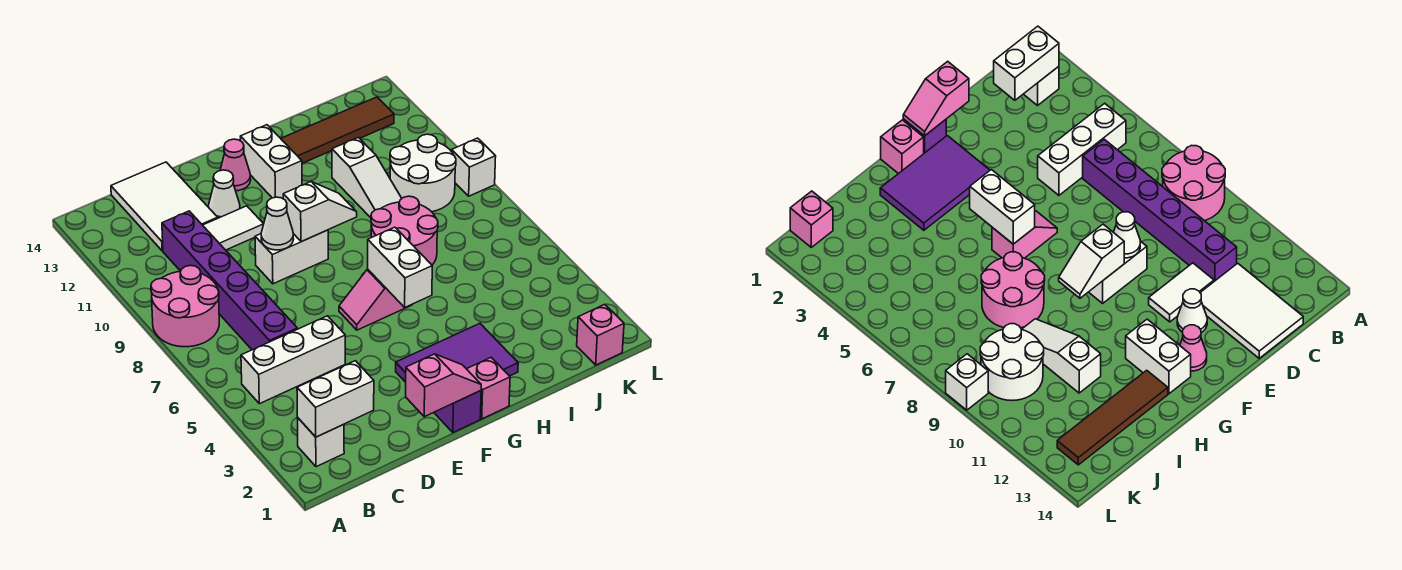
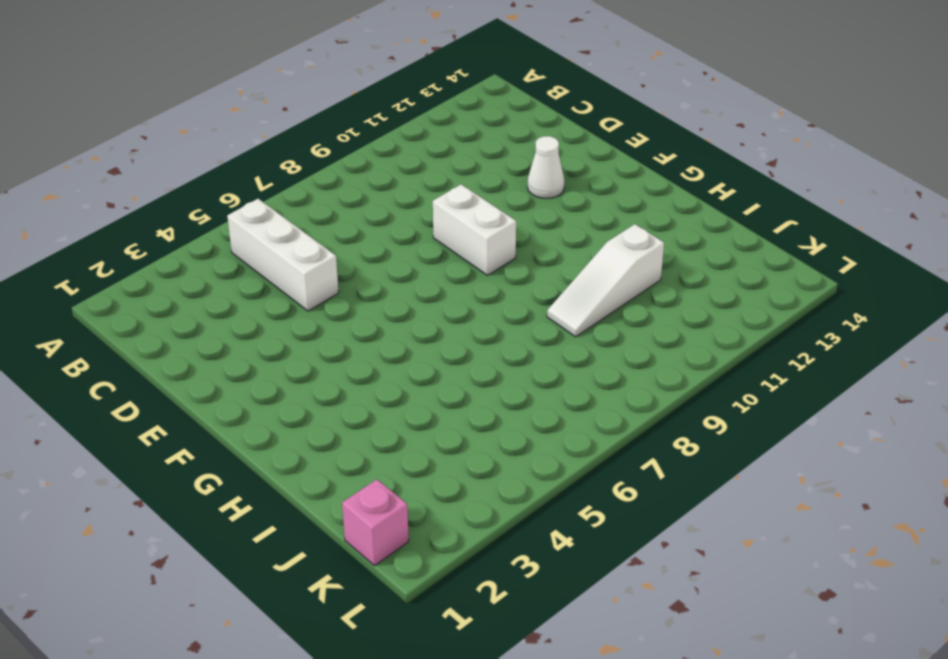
none -> pink 2x2 round brick [151,265,219,347]
none -> white 1x1 brick [297,417,344,467]
none -> purple 1x6 brick [162,211,297,350]

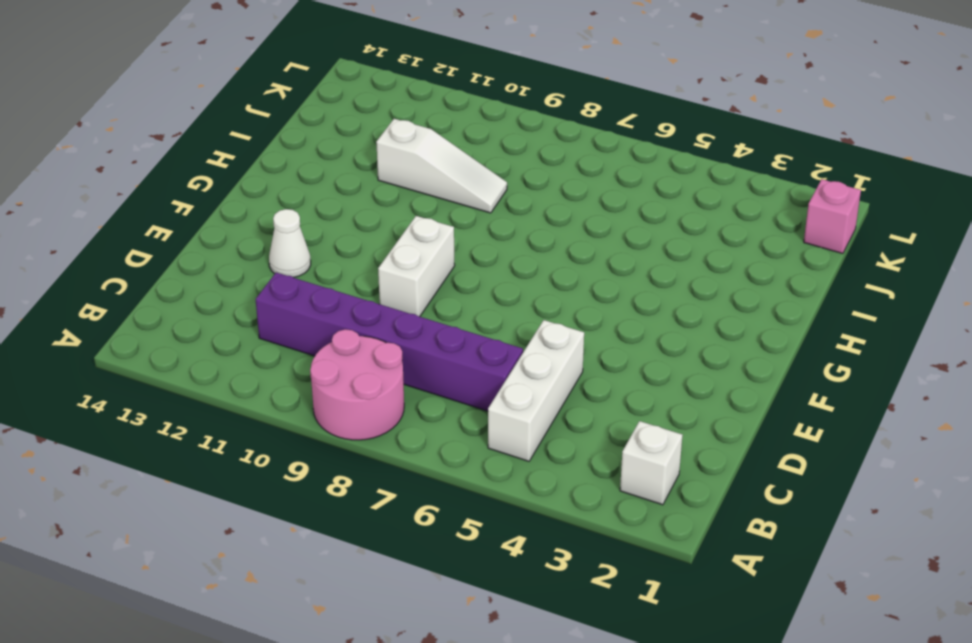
none -> white 2x3 tile [111,162,218,251]
none -> white 1x2 tile [203,206,264,250]
none -> purple 1x1 brick [434,391,481,432]

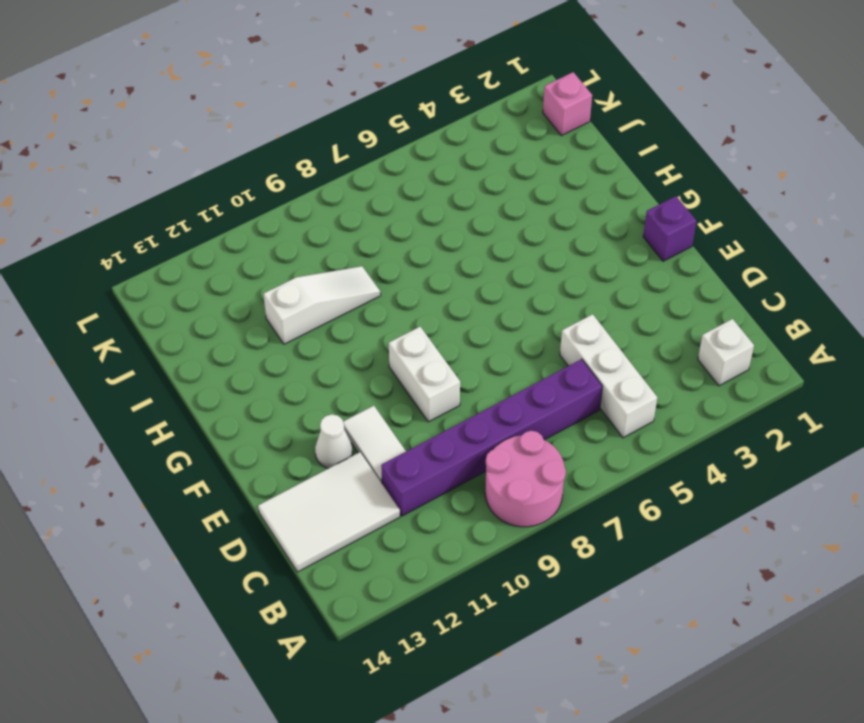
none -> purple 2x3 tile [396,324,518,382]
none -> pink 1x2 slope [339,269,411,330]
none -> pink 1x1 cone [220,139,251,191]

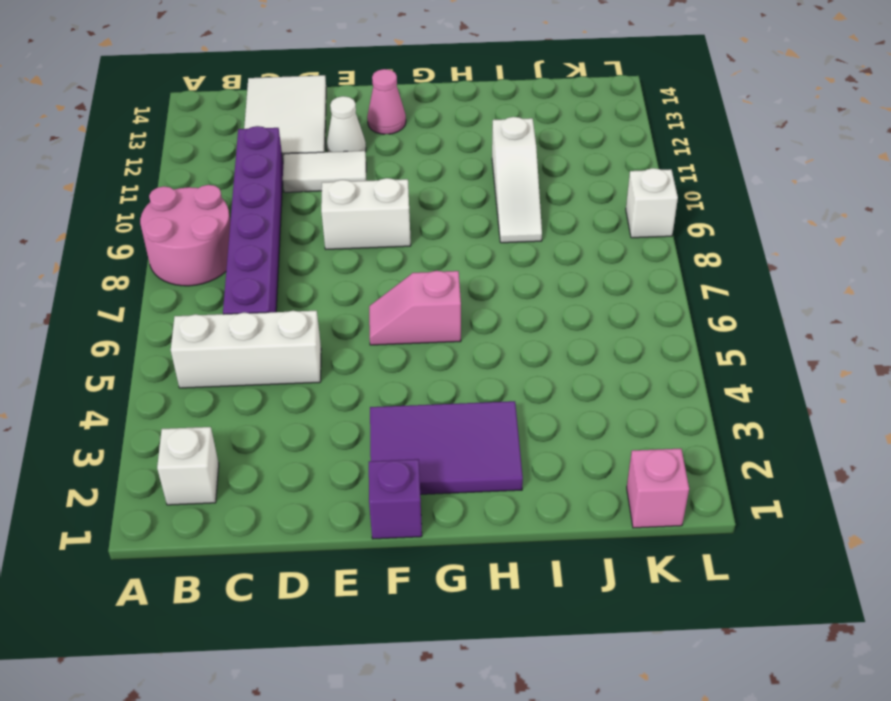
none -> pink 1x1 brick [467,357,510,419]
none -> white 1x2 brick [240,125,302,198]
none -> pink 2x2 round brick [371,196,438,265]

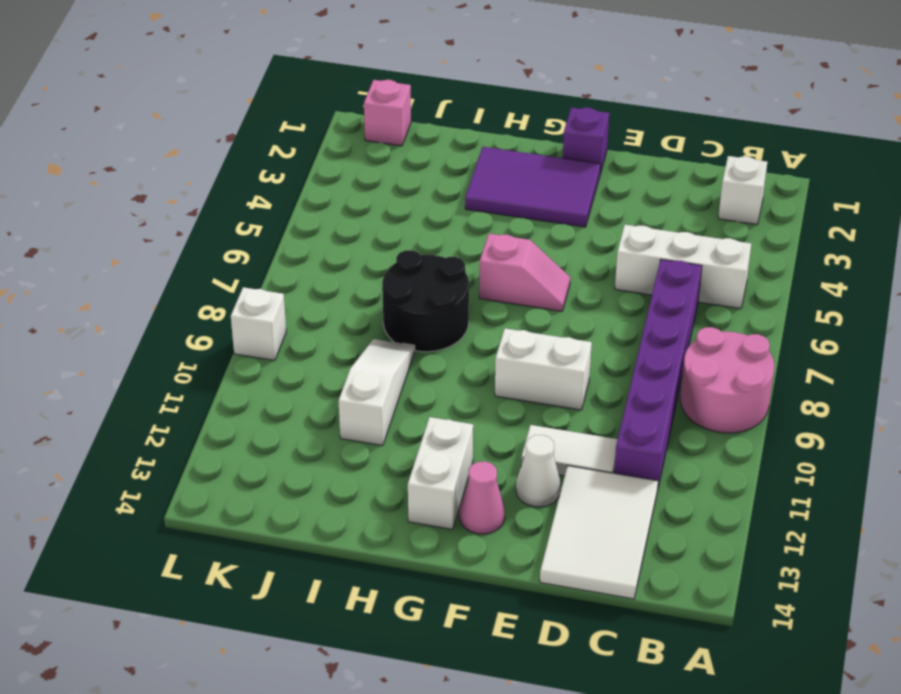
black 2x2 round brick [382,250,469,352] -> pink 2x2 round brick [371,196,438,265]
none -> pink 1x1 brick [467,357,510,419]
none -> brown 1x4 tile [281,97,394,163]
none -> white 2x2 round brick [390,134,456,212]

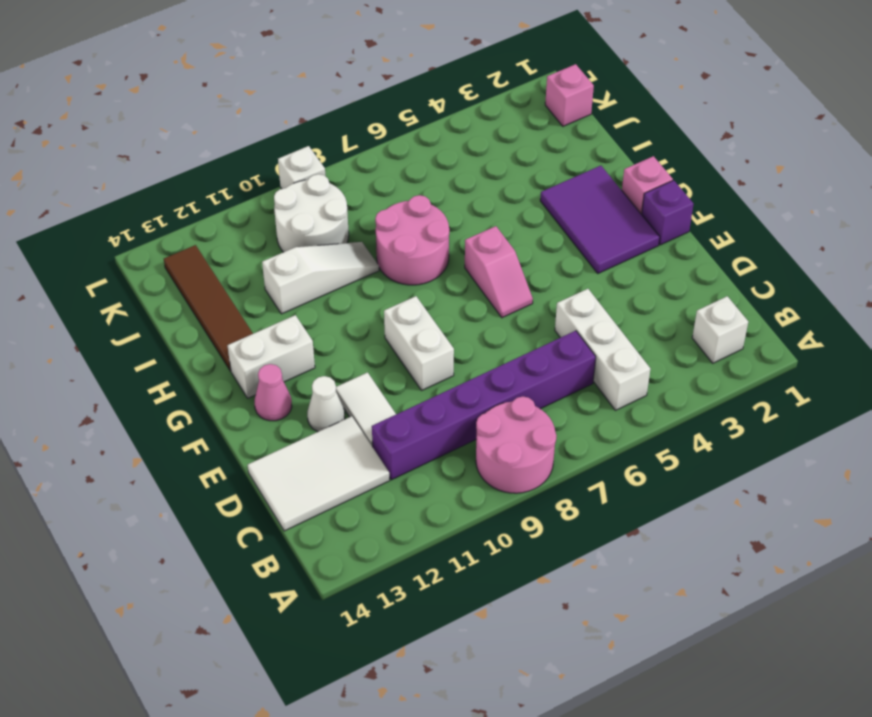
none -> white 1x2 brick [297,361,374,437]
none -> pink 1x2 slope [406,354,481,417]
none -> white 1x1 cone [261,197,293,250]

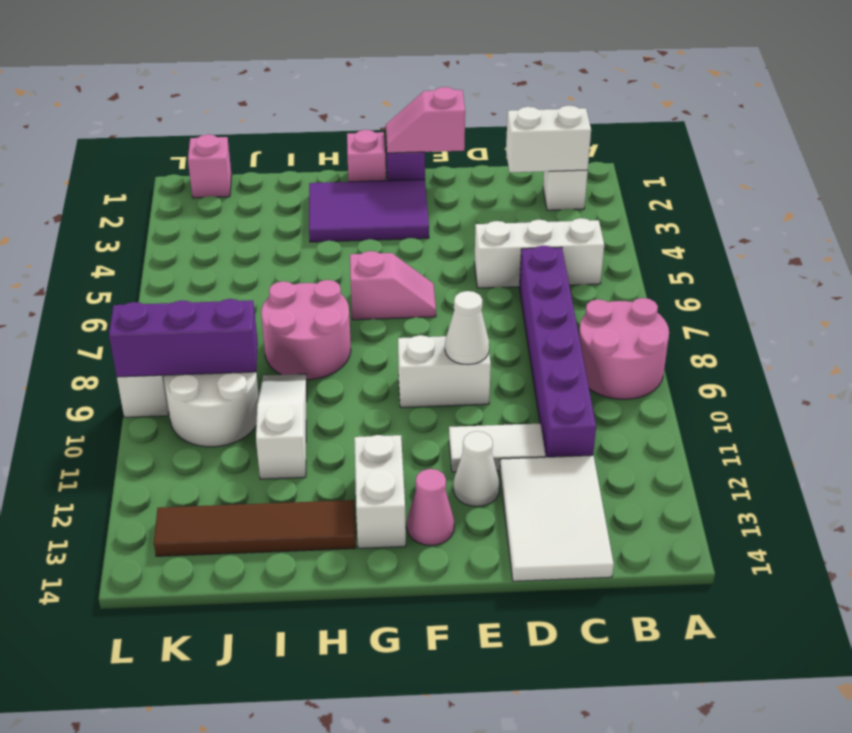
purple 1x3 brick [109,299,258,377] -> none
none -> white 1x2 slope [283,182,357,242]
none -> white 1x2 brick [368,227,432,307]

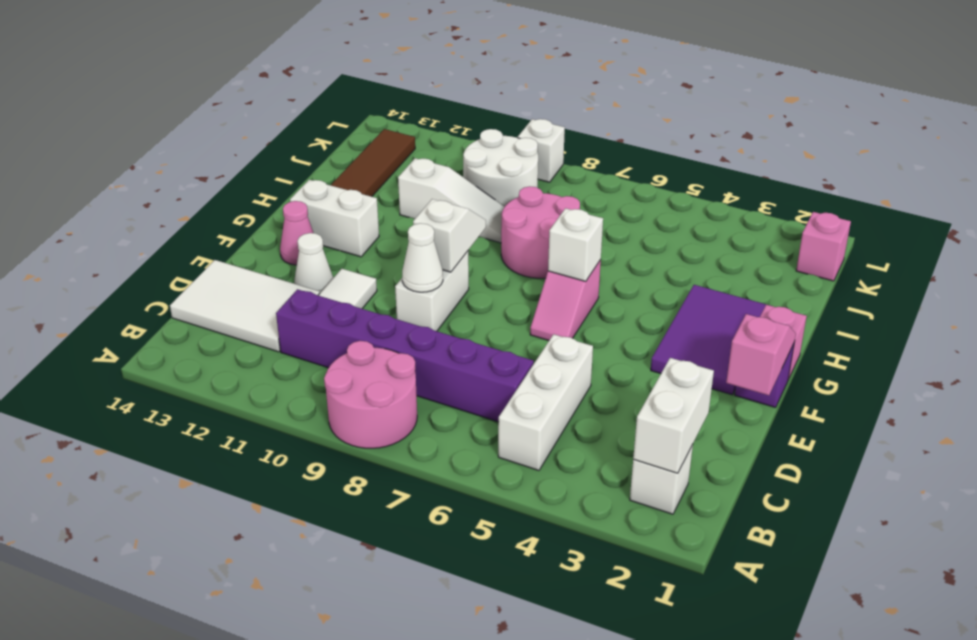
white 1x1 brick [548,208,603,281] -> white 1x2 brick [368,227,432,307]

